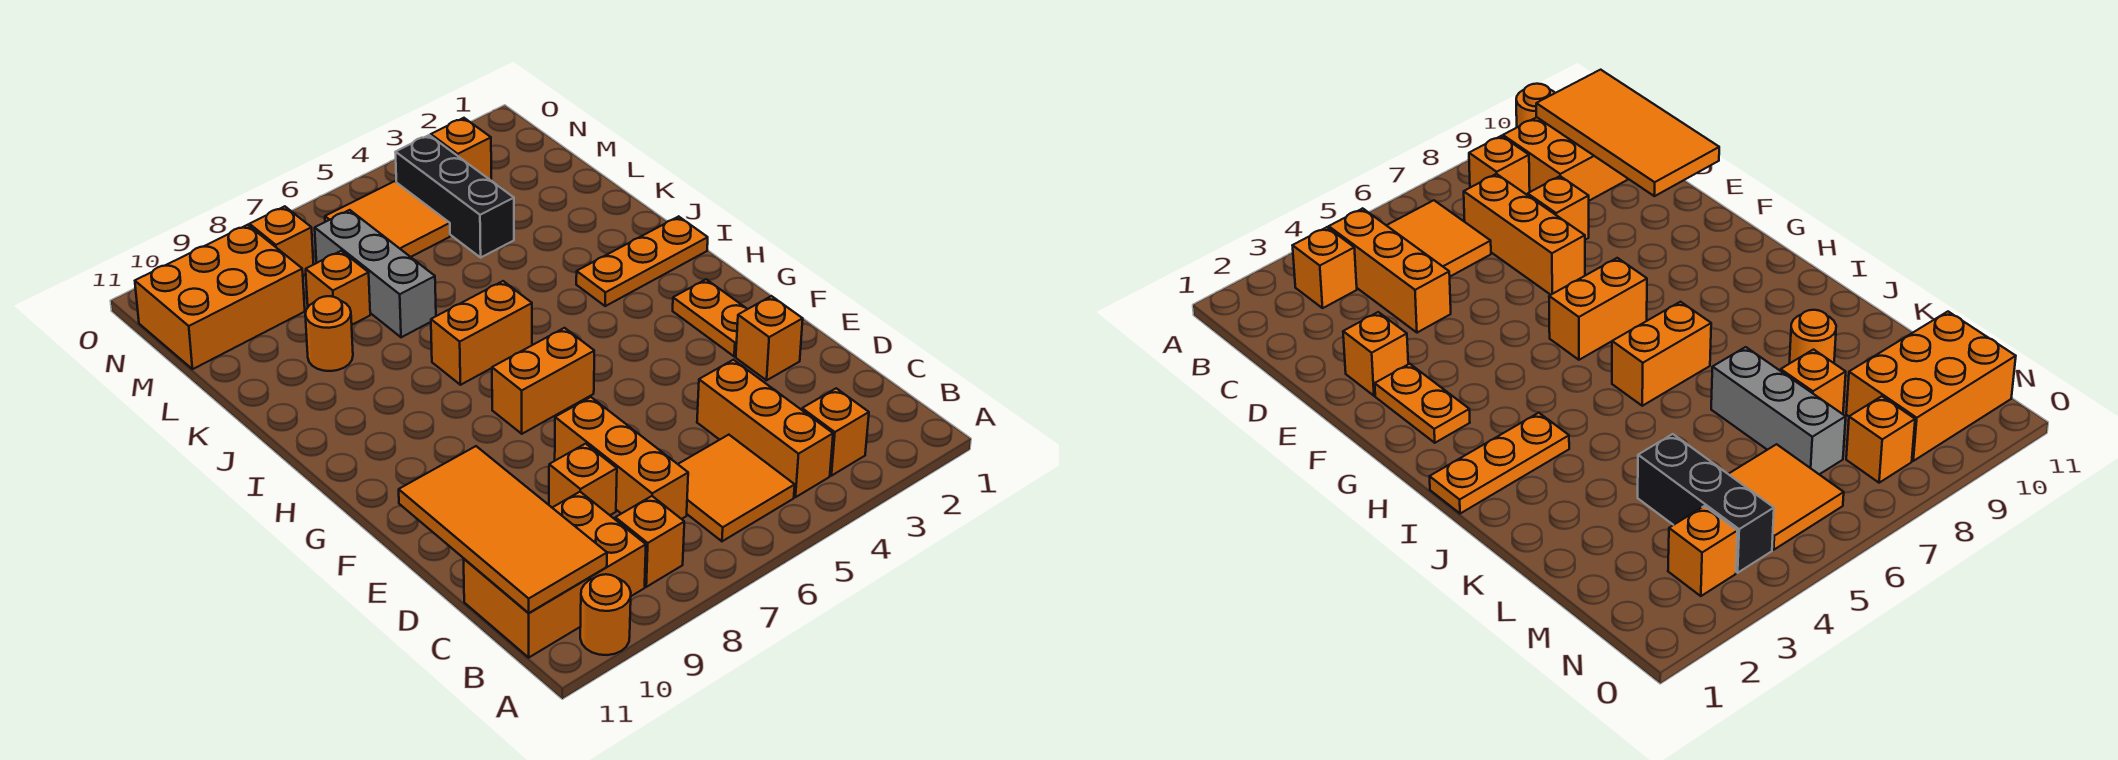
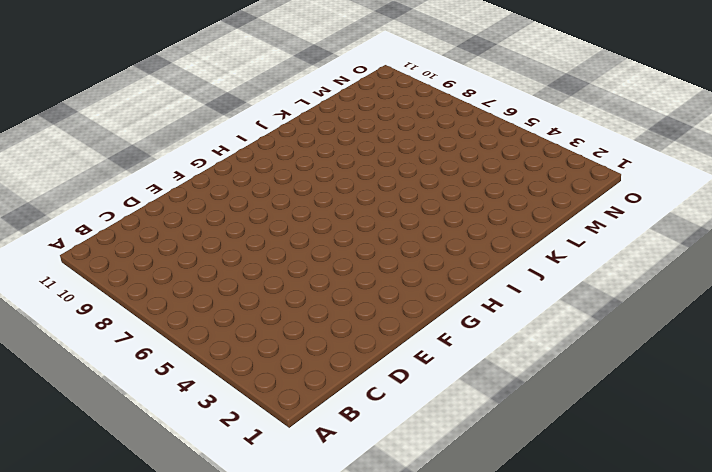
none -> orange 1x1 round brick [580,574,631,655]
none -> orange 1x1 brick [802,388,869,476]
none -> orange 1x3 brick [697,360,833,497]

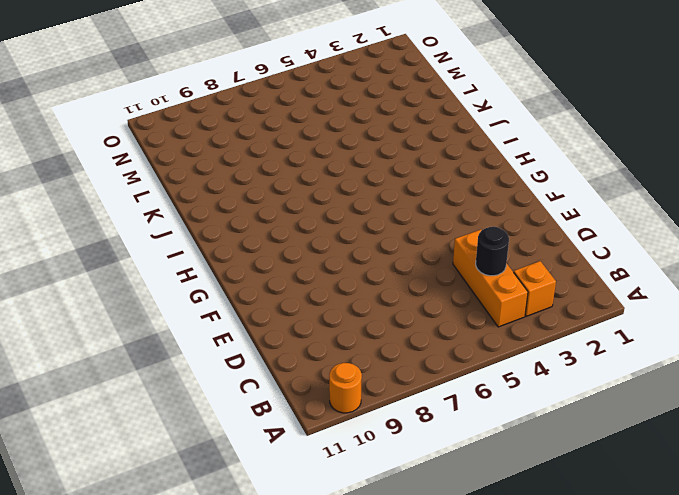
black 1x1 round brick [476,227,509,276] -> none
none -> orange 2x2 tile [678,435,795,541]
none -> orange 1x1 brick [615,496,684,587]
none -> orange 2x3 brick [464,492,646,657]

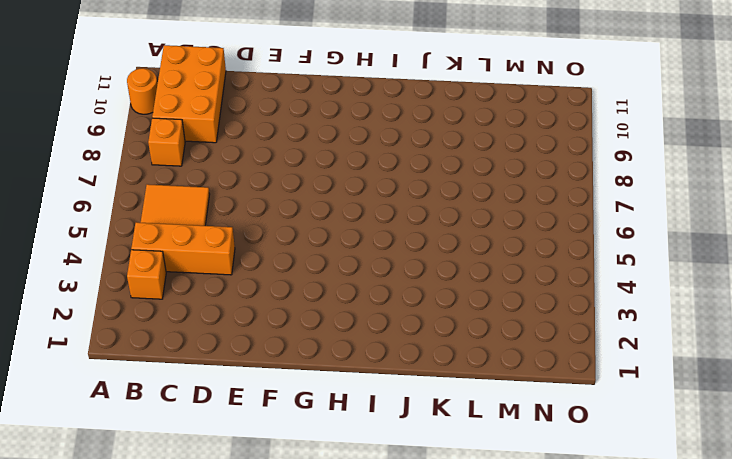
none -> orange 1x3 brick [555,397,688,519]
none -> orange 1x1 brick [549,444,617,515]
none -> orange 1x1 brick [736,296,803,380]

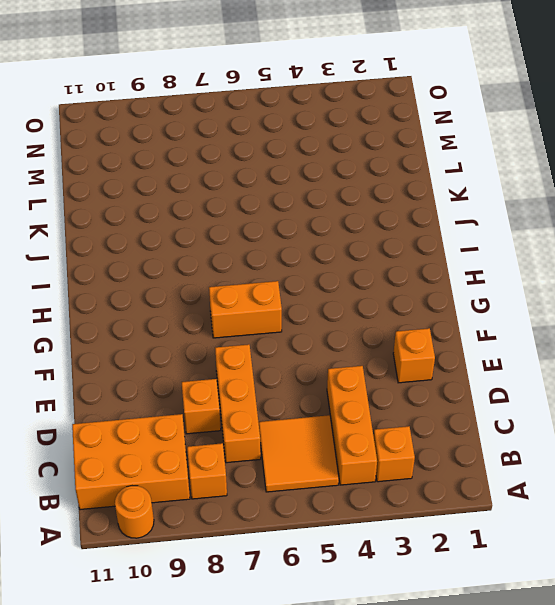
none -> orange 1x2 plate [673,279,747,356]
none -> orange 1x3 plate [576,216,708,306]
none -> orange 1x2 brick [431,281,532,385]

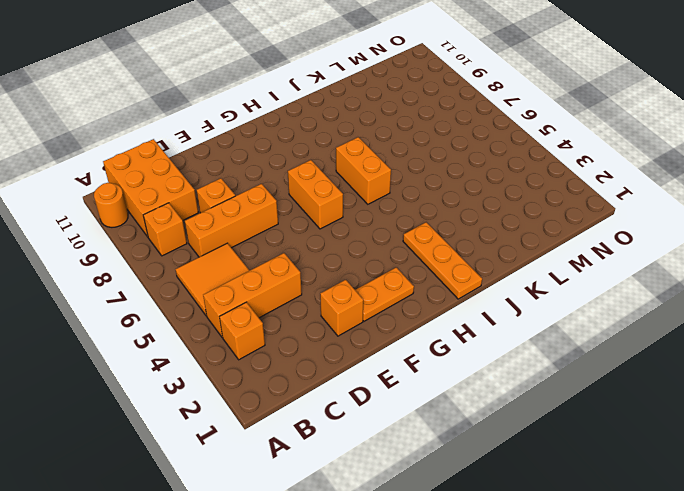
none -> grey 1x3 brick [315,210,436,337]
none -> orange 1x1 round brick [305,296,353,371]
none -> black 1x3 brick [395,135,514,257]

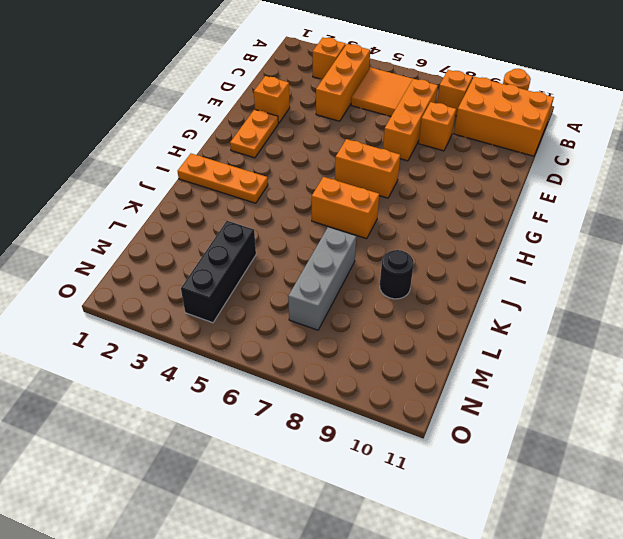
black 1x1 round brick [380,250,414,299] -> orange 1x1 round brick [305,296,353,371]
none -> orange 1x1 brick [306,251,370,325]
none -> orange 2x2 tile [325,181,450,257]
none -> orange 2x3 brick [135,225,305,369]

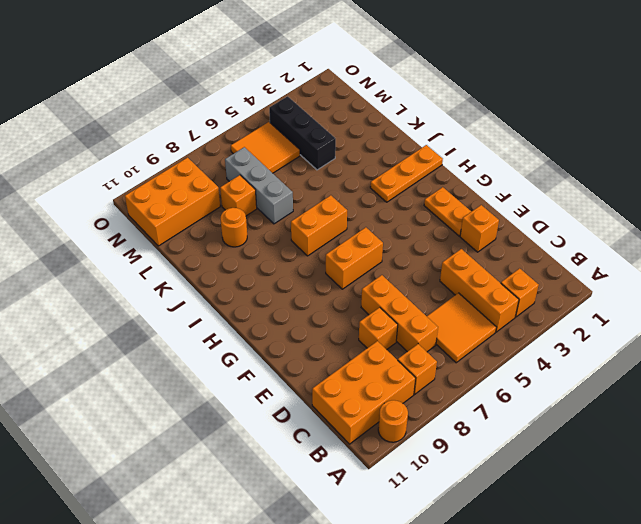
none -> orange 1x1 brick [431,118,491,180]
none -> orange 1x1 brick [250,206,313,275]
none -> orange 2x4 tile [399,446,607,613]

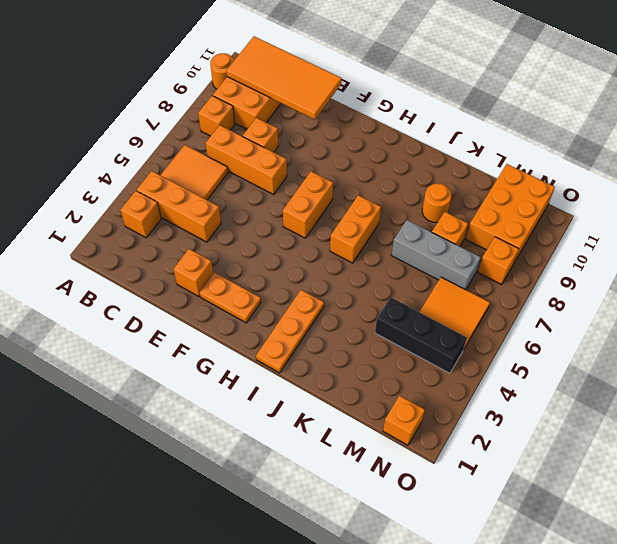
orange 1x1 brick [383,396,425,445] -> orange 1x1 brick moved to [431,118,491,180]

